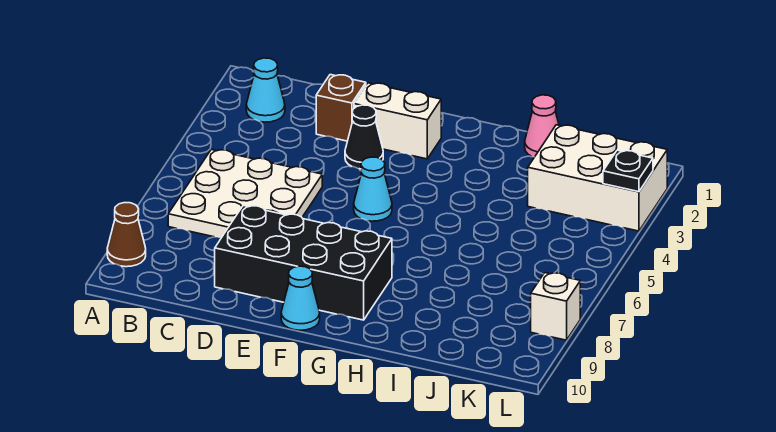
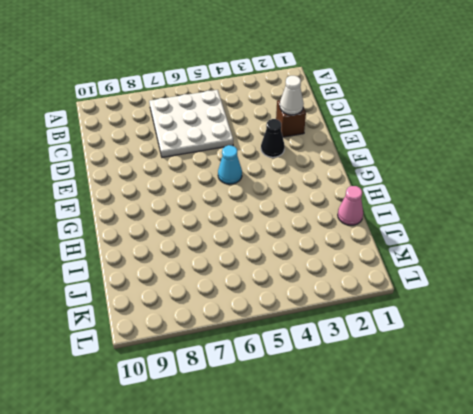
white 1x1 cone [280,76,304,115] -> none
none -> brown 1x1 cone [107,203,146,267]
none -> cyan 1x1 cone [246,58,285,122]
none -> black 2x4 brick [215,205,392,320]

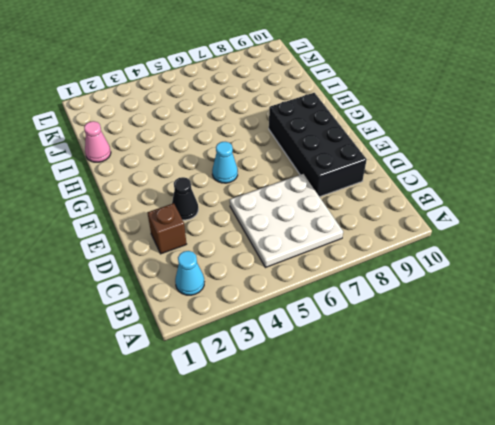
none -> brown 1x1 cone [107,203,146,267]
none -> white 1x2 brick [354,83,441,159]
none -> cyan 1x1 cone [281,266,320,330]

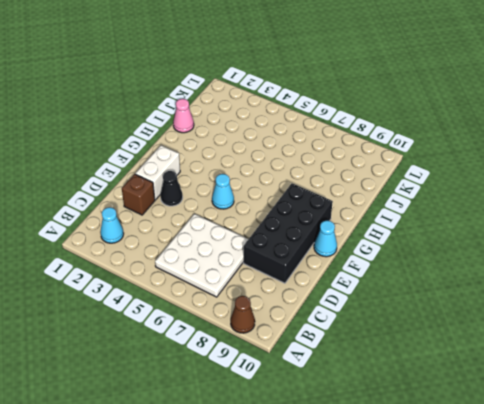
none -> white 2x3 brick [528,125,667,231]
none -> white 1x1 brick [531,273,580,340]
none -> black 1x1 plate [603,150,653,192]

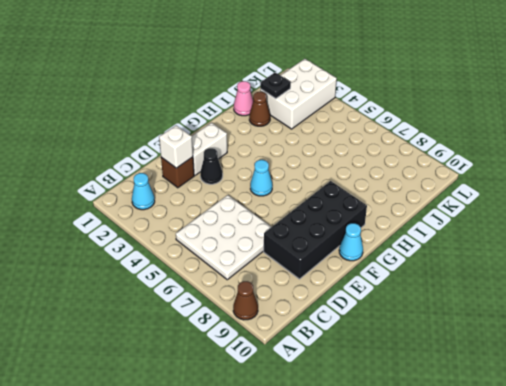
white 1x1 brick [159,125,193,168] -> white 1x1 brick moved to [531,273,580,340]
brown 1x1 cone [249,92,270,126] -> none
black 1x1 plate [260,72,291,99] -> black 1x1 plate moved to [603,150,653,192]

